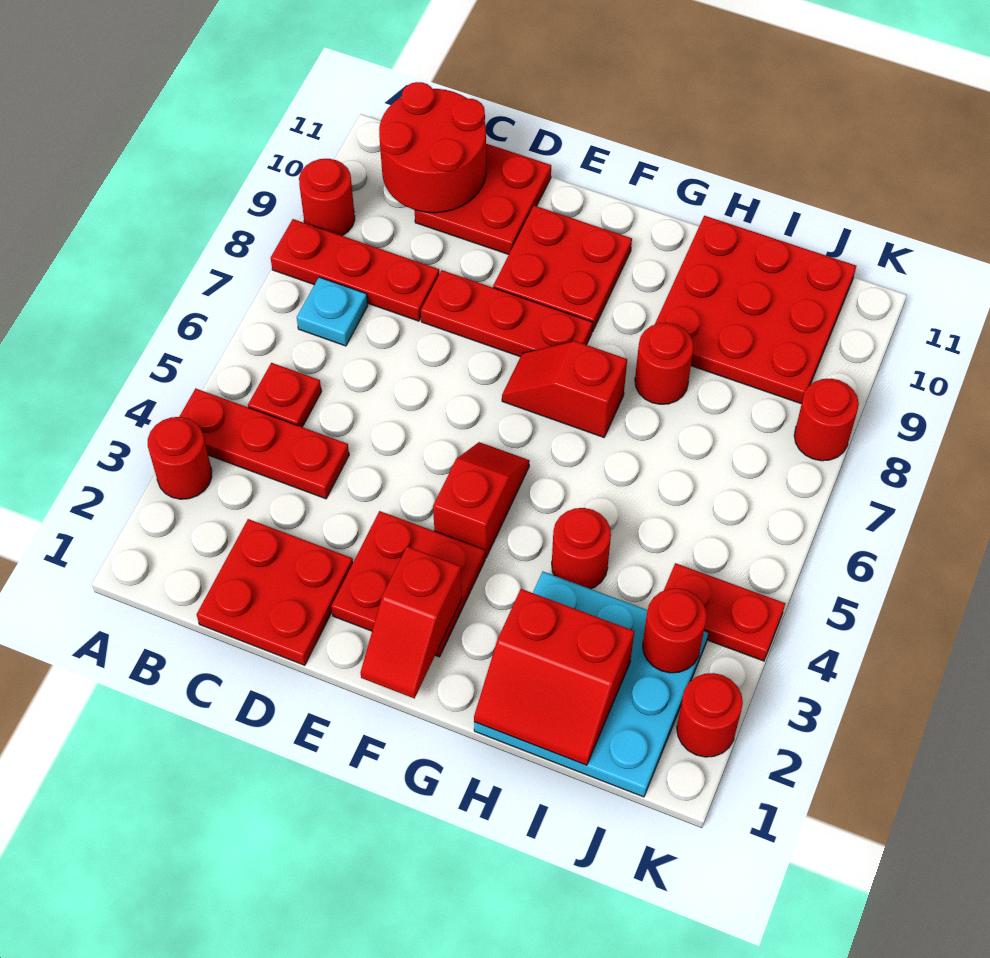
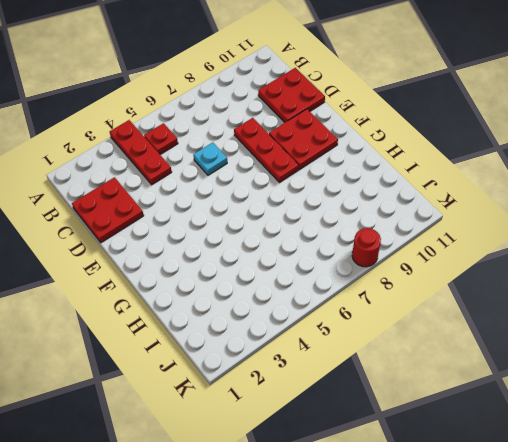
cyan 1x1 plate [193,142,227,175] -> cyan 1x1 plate moved to [297,277,368,346]
none -> red 1x1 round brick [148,417,212,499]
none -> red 1x3 plate [271,219,439,321]
none -> red 1x1 round brick [299,159,355,236]

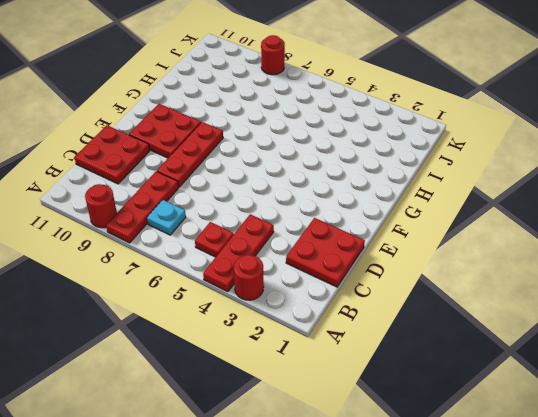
none -> red 2x2 plate [331,511,485,657]
none -> red 1x2 slope [433,442,530,558]
none -> red 1x2 slope [502,341,627,437]

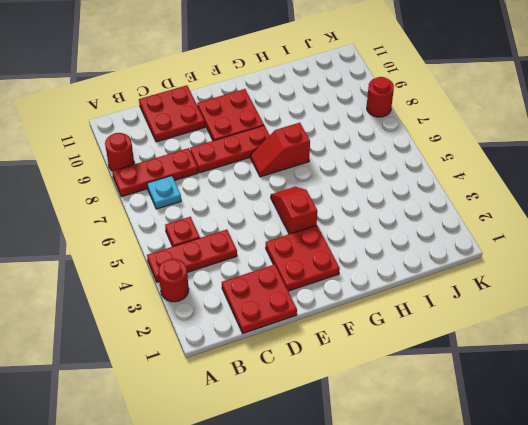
none -> cyan 3x3 plate [474,572,708,797]
none -> red 1x1 round brick [552,508,611,589]
none -> red 1x1 round brick [635,323,694,404]

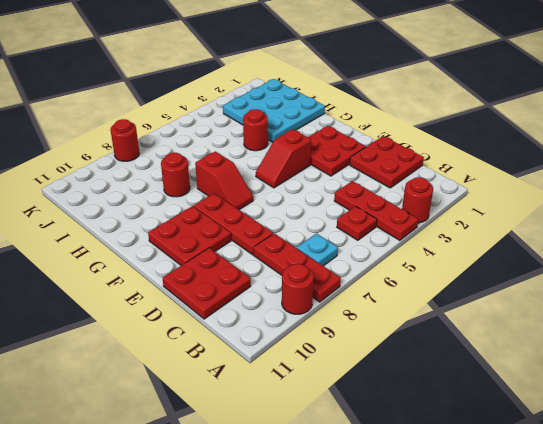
none -> red 3x3 plate [655,216,856,404]
none -> red 1x2 plate [664,563,785,661]
none -> red 1x1 round brick [677,673,743,757]

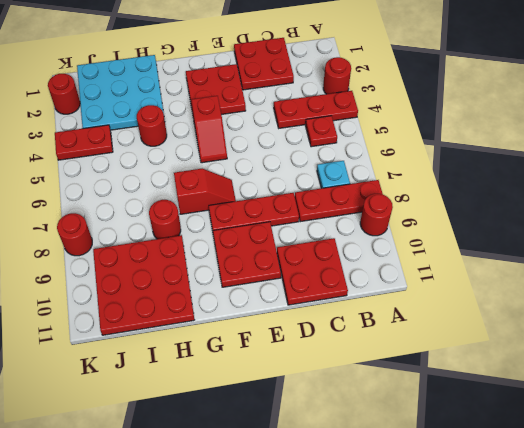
none -> red 2x2 round brick [379,82,486,213]
none -> red 1x2 slope [360,546,462,698]
none -> red 2x2 slope [474,589,634,765]

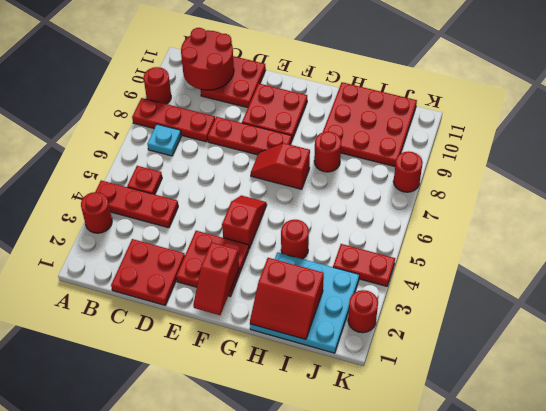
none -> red 1x1 round brick [643,588,707,673]

